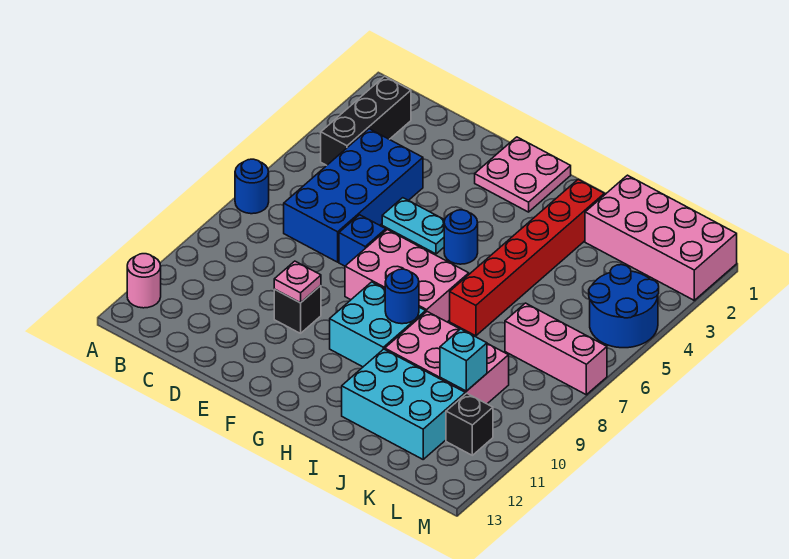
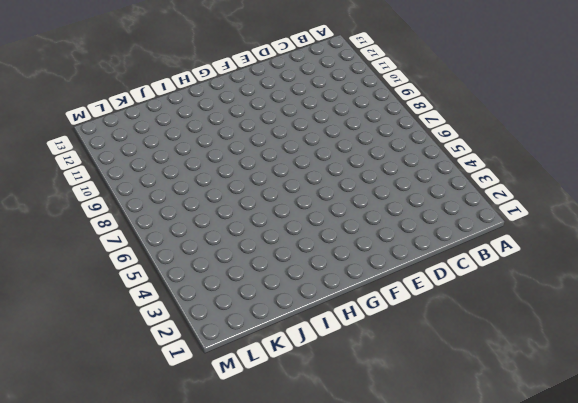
none -> blue 1x1 round brick [235,159,269,214]
none -> pink 1x1 round brick [127,254,161,308]
none -> black 1x3 brick [321,76,411,166]

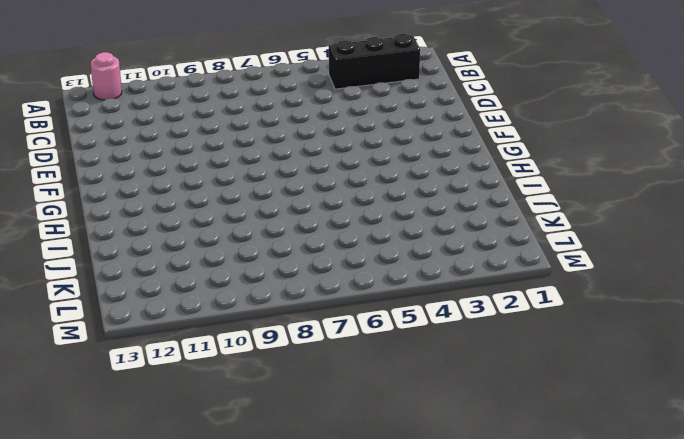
none -> blue 1x1 round brick [235,159,269,214]
none -> blue 2x4 brick [284,129,423,262]
none -> cyan 1x2 plate [382,198,445,254]

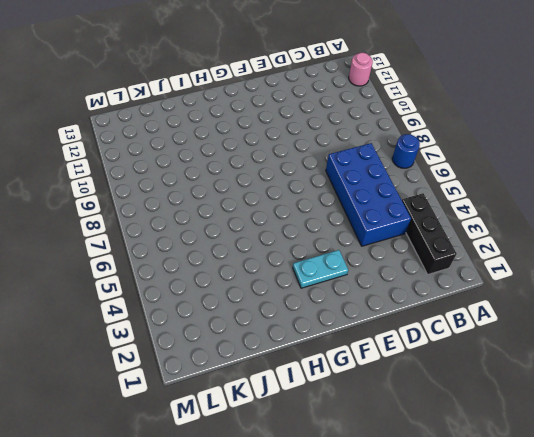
cyan 1x2 plate [293,250,348,288] -> cyan 1x2 plate moved to [382,198,445,254]
none -> blue 1x1 brick [339,215,386,266]
none -> black 1x1 brick [274,286,321,333]
none -> pink 2x2 plate [475,137,571,212]

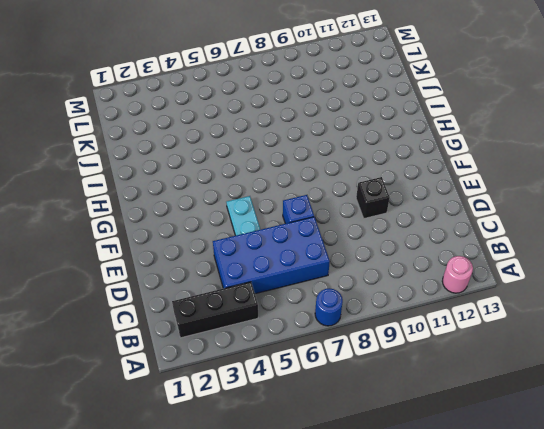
none -> pink 2x2 plate [475,137,571,212]
none -> pink 2x3 brick [345,230,469,322]
none -> blue 1x1 round brick [444,210,478,264]

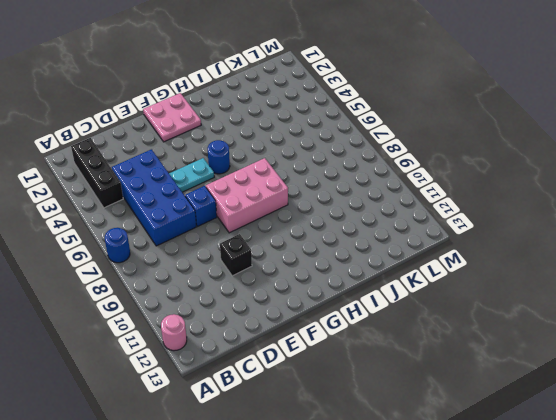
none -> cyan 2x2 brick [330,282,426,367]
none -> red 1x6 brick [450,180,604,336]
none -> pink 2x3 brick [385,312,509,404]

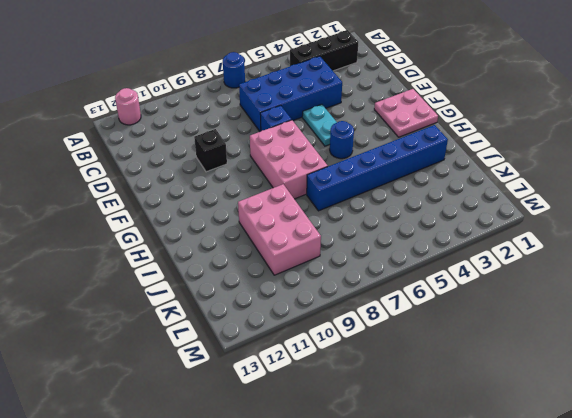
blue 1x6 brick [307,125,448,211] -> red 1x6 brick [450,180,604,336]
none -> cyan 2x2 brick [330,282,426,367]
none -> cyan 2x3 brick [342,349,465,459]
none -> pink 2x4 brick [585,175,737,300]

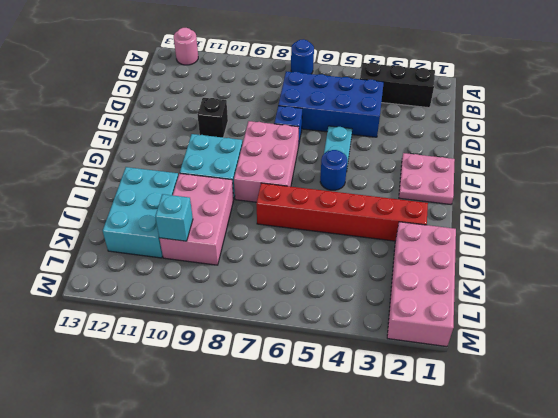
none -> pink 1x3 brick [505,303,607,395]
none -> blue 2x2 round brick [589,265,659,348]
none -> black 1x1 brick [446,393,493,455]

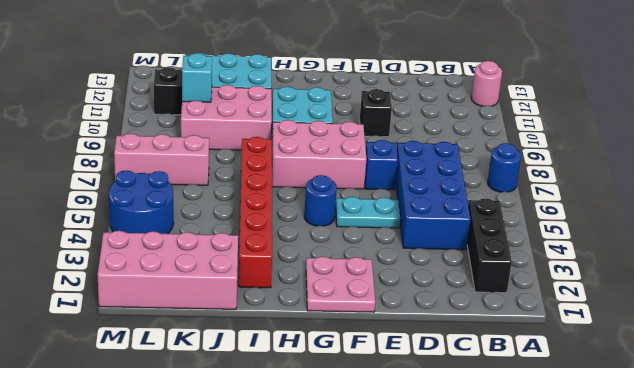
none -> pink 1x1 plate [274,261,321,303]
none -> blue 1x1 round brick [385,269,419,324]

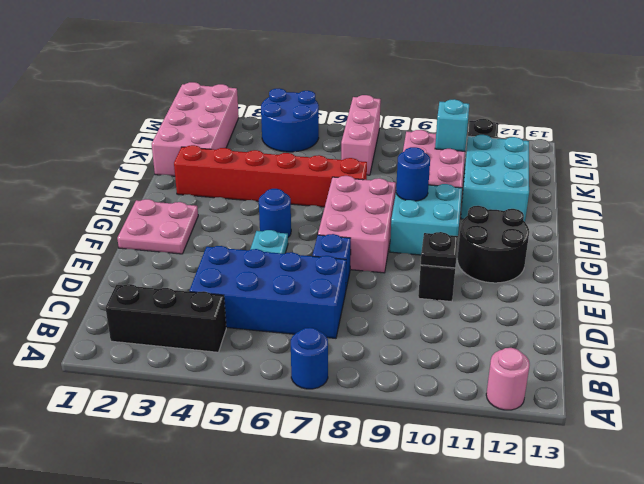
black 1x1 plate [421,232,458,268] -> pink 1x1 plate [274,261,321,303]
black 2x2 round brick [458,206,529,283] -> none

